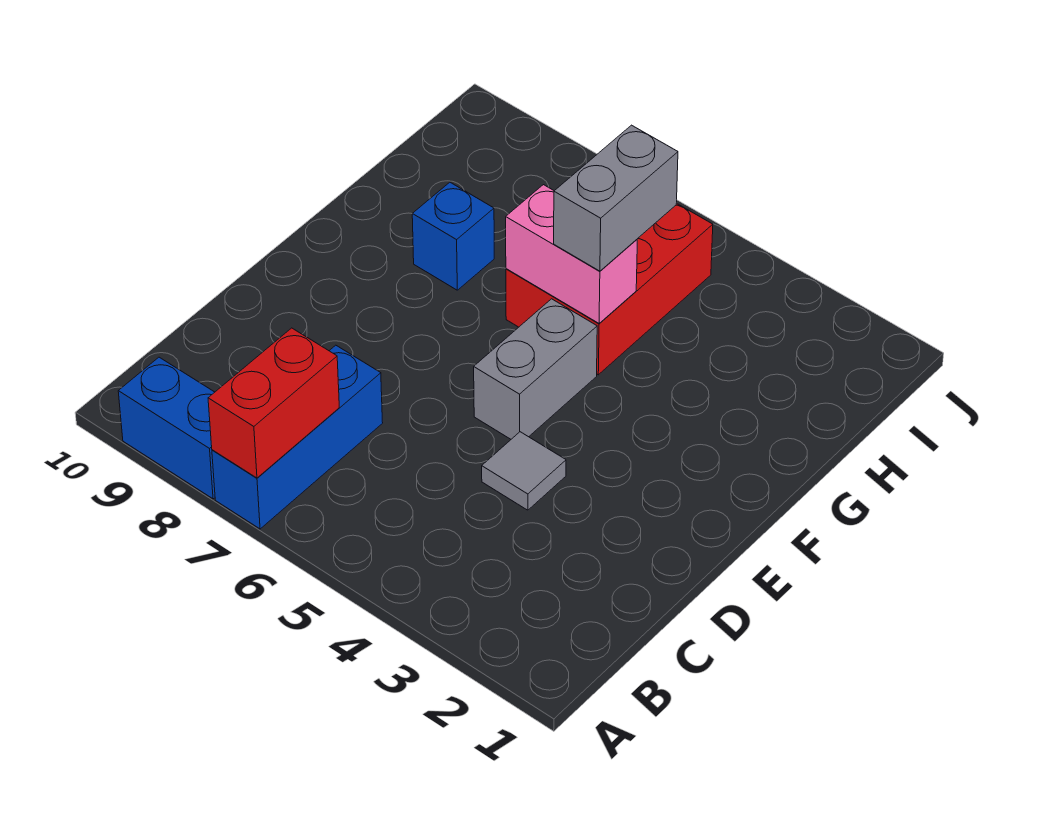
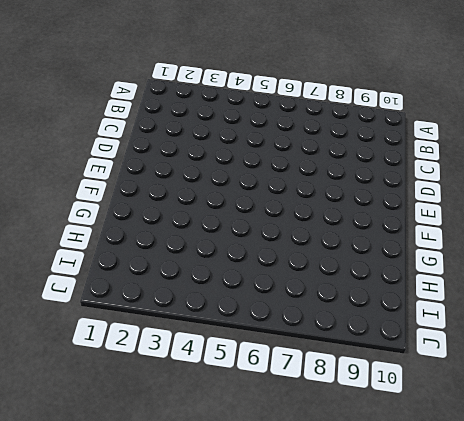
none -> blue 1x3 brick [212,345,383,529]
none -> blue 1x2 brick [118,357,215,499]

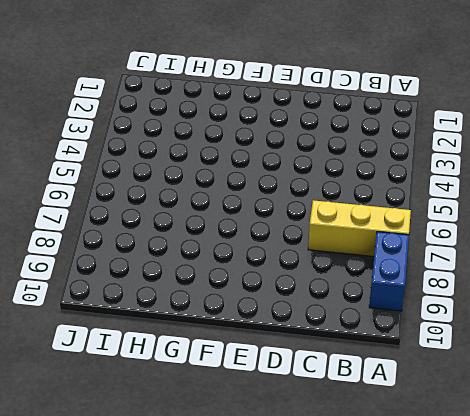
yellow 1x3 brick [308,200,411,256] -> blue 1x3 brick [212,345,383,529]
none -> grey 1x1 tile [482,432,566,510]
none -> grey 1x2 brick [474,299,597,439]

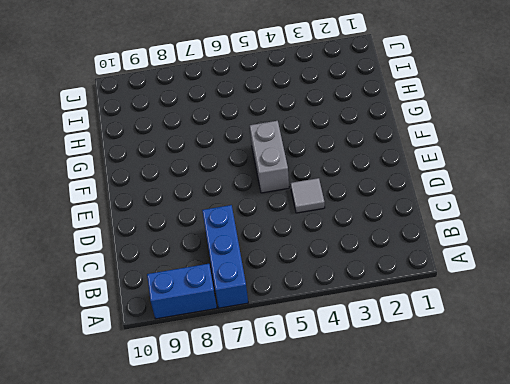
none -> red 2x3 brick [506,203,713,375]
none -> blue 1x1 brick [412,182,494,290]

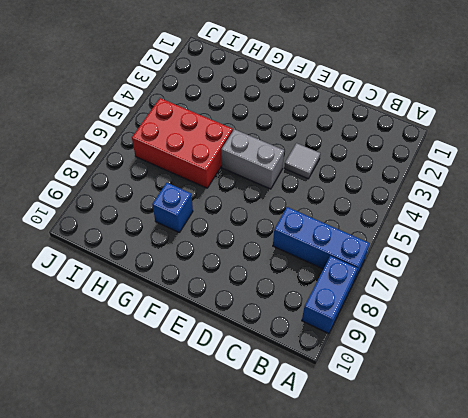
none -> red 1x2 brick [208,328,339,478]
none -> pink 1x2 brick [506,185,637,323]

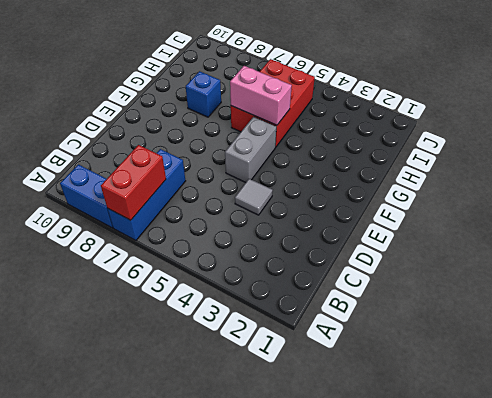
none -> grey 1x2 brick [554,125,678,271]

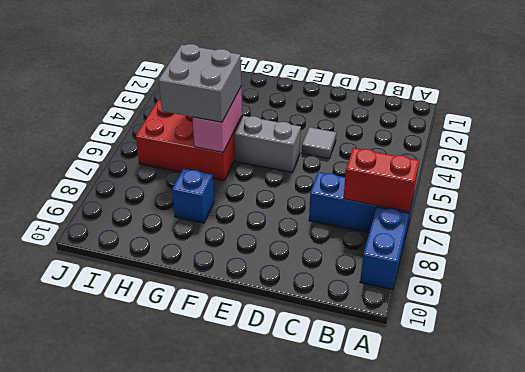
grey 2x2 brick [159,44,241,122] -> grey 1x2 brick [554,125,678,271]

